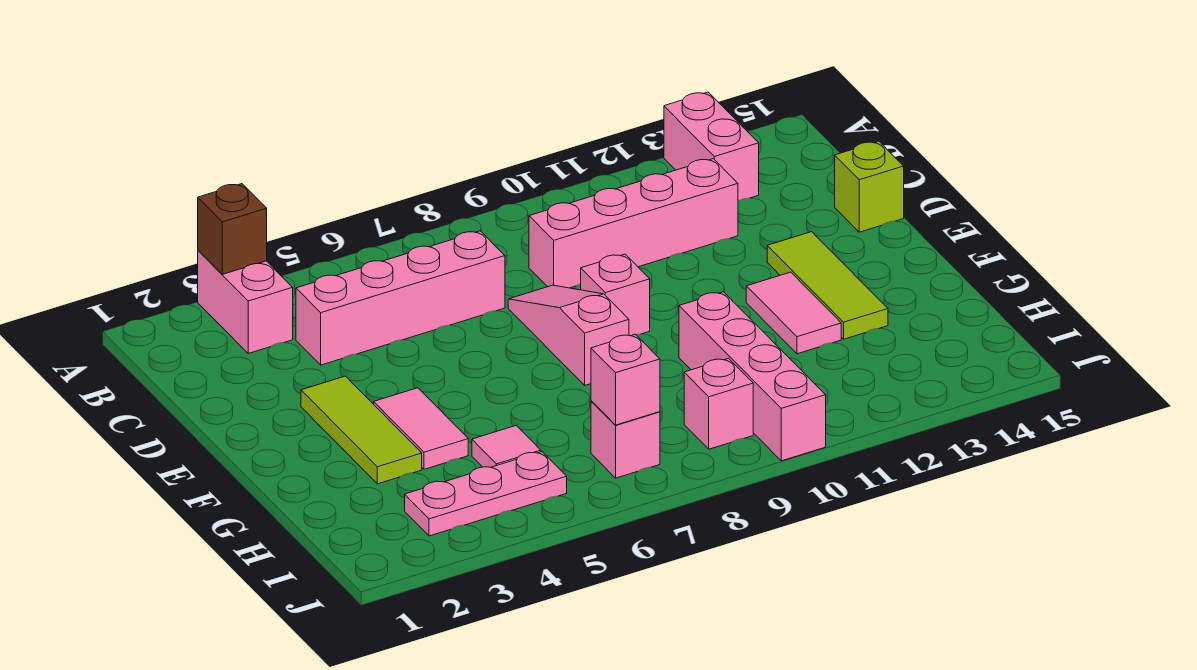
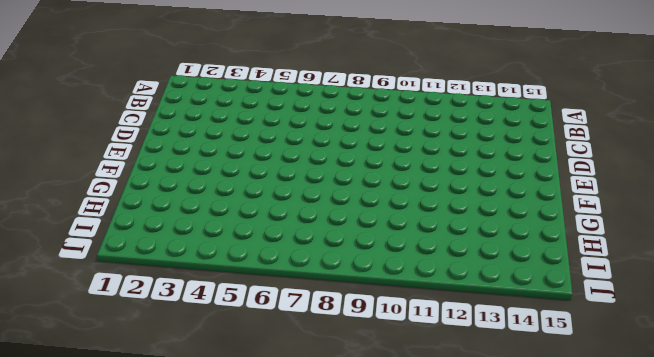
none -> pink 1x2 brick [198,251,293,353]
none -> pink 1x2 brick [664,92,759,201]
none -> pink 1x4 brick [296,231,505,365]

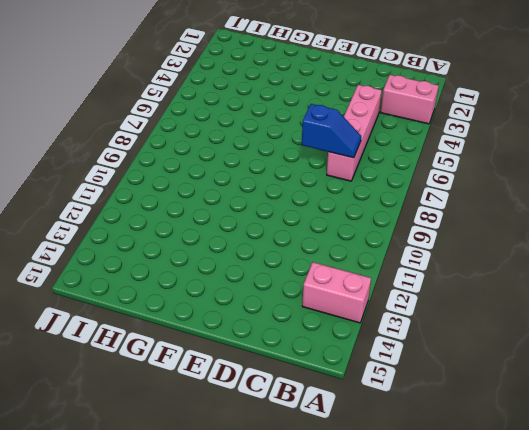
blue 1x2 slope [302,104,361,158] -> none
none -> pink 1x4 brick [529,159,738,288]
none -> pink 1x3 slope [508,285,629,385]
none -> lime 1x1 brick [835,141,904,232]

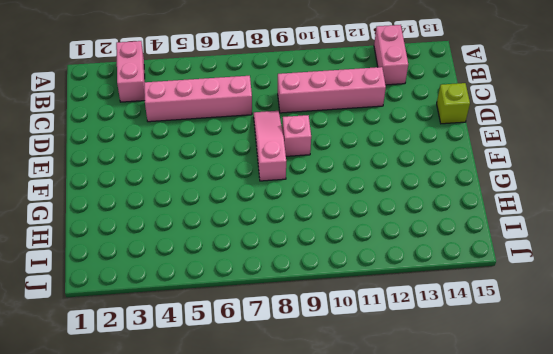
none -> lime 1x3 tile [301,376,422,484]
none -> lime 1x3 tile [767,232,888,339]
none -> pink 1x2 tile [374,388,468,469]

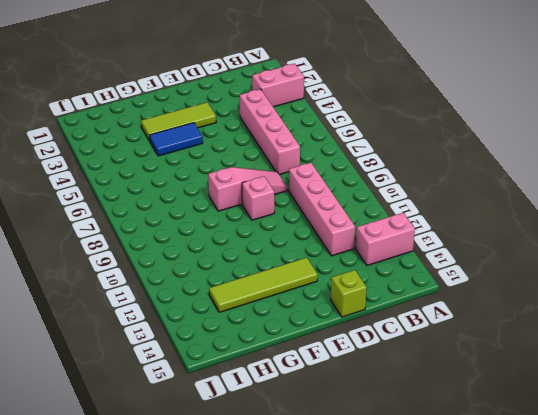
lime 1x4 tile [209,258,318,312] -> lime 1x3 tile [767,232,888,339]
blue 1x2 tile [150,123,203,156] -> pink 1x2 tile [374,388,468,469]
none -> pink 1x2 tile [746,272,841,354]
none -> pink 1x4 brick [679,292,826,461]
none -> pink 1x1 tile [472,426,541,467]

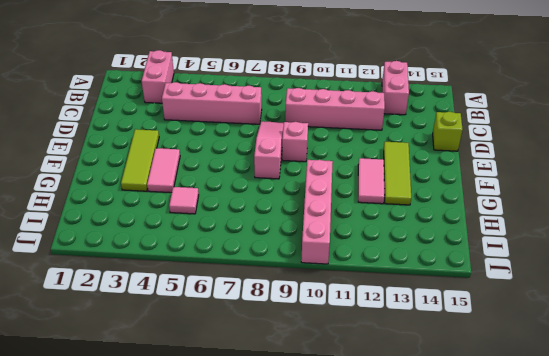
none -> pink 1x3 plate [405,452,567,536]
none -> pink 1x1 brick [591,401,660,478]
none -> pink 1x1 brick [684,358,753,449]

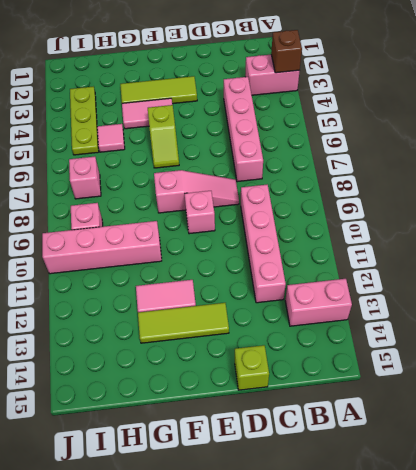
lime 1x2 slope [148,105,179,168] -> none
lime 1x3 plate [70,86,99,155] -> pink 1x3 plate [405,452,567,536]
none -> pink 1x1 brick [591,334,660,425]

